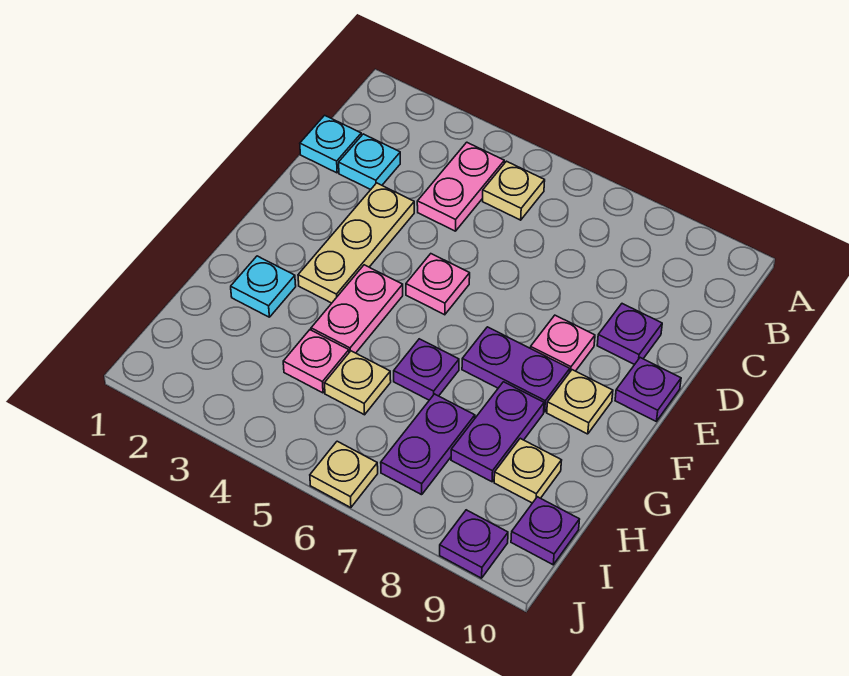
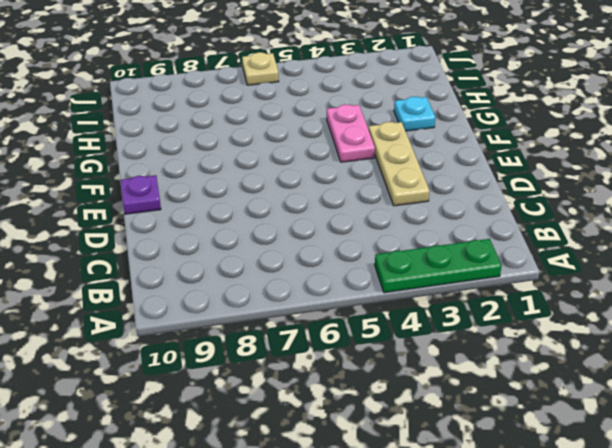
green 1x3 plate [375,239,502,293] -> none
none -> pink 1x2 plate [417,142,504,231]
none -> tan 1x1 plate [483,161,545,220]
none -> cyan 1x1 plate [300,115,361,173]

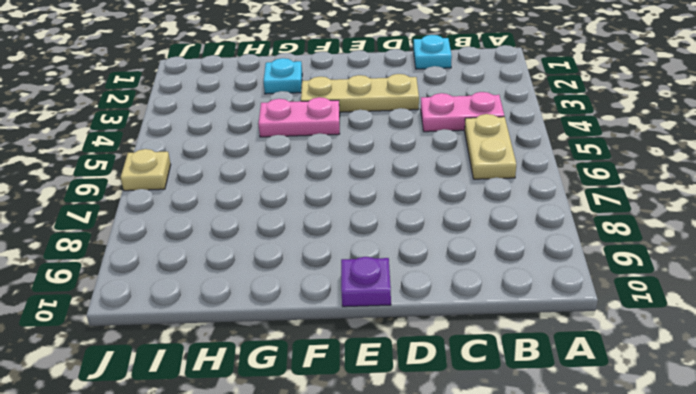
tan 1x2 plate [465,114,516,179] -> tan 1x1 plate [483,161,545,220]
none -> cyan 1x1 plate [339,134,400,190]
none -> purple 1x1 plate [597,304,662,365]
none -> pink 1x1 plate [406,254,470,315]

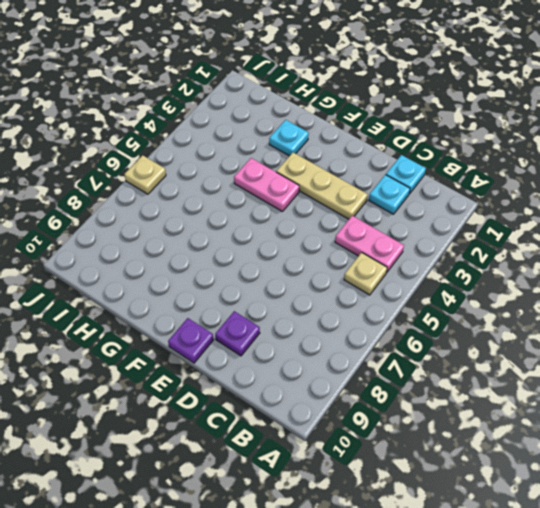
none -> pink 1x1 plate [406,254,470,315]
none -> pink 1x1 plate [530,315,595,371]
none -> purple 1x2 plate [462,327,570,412]

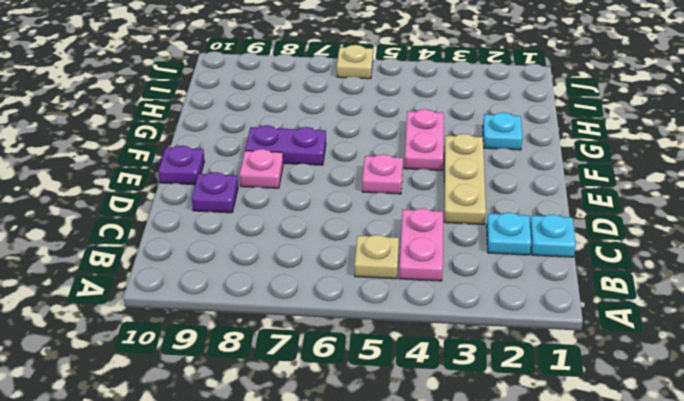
none -> tan 1x1 plate [547,370,613,434]
none -> purple 1x1 plate [394,339,459,400]
none -> purple 1x2 plate [451,382,544,482]

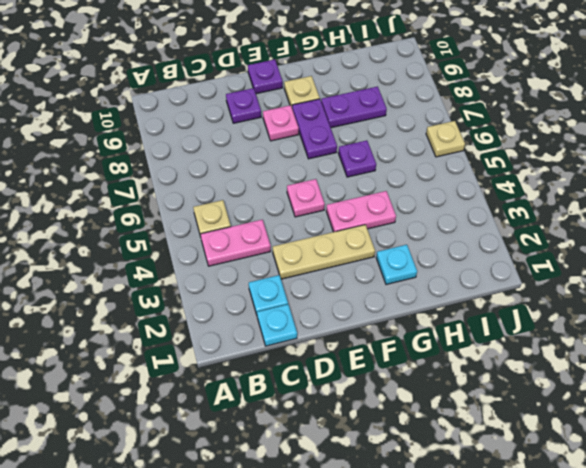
none -> pink 1x1 plate [283,330,349,393]
none -> tan 1x1 plate [325,351,391,415]
none -> purple 1x2 plate [381,394,475,495]

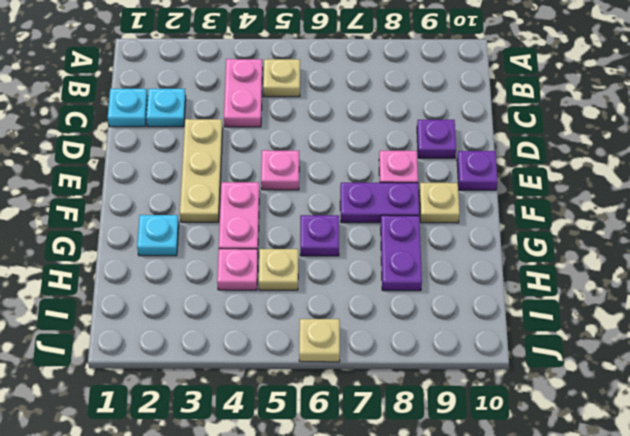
none -> purple 1x2 plate [381,394,475,495]
none -> tan 1x1 plate [494,438,562,503]
none -> purple 1x1 plate [511,497,580,565]

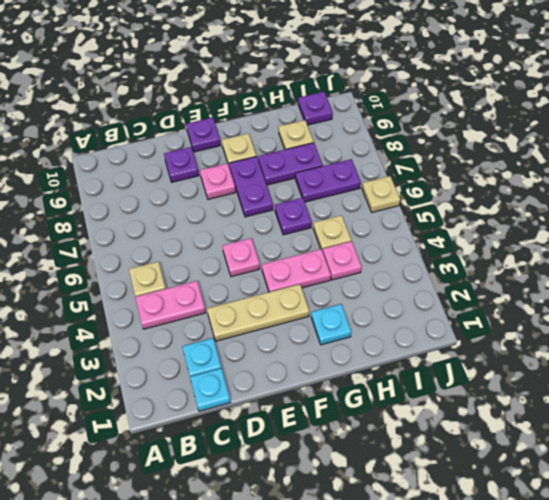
none -> purple 1x1 plate [440,510,508,578]

